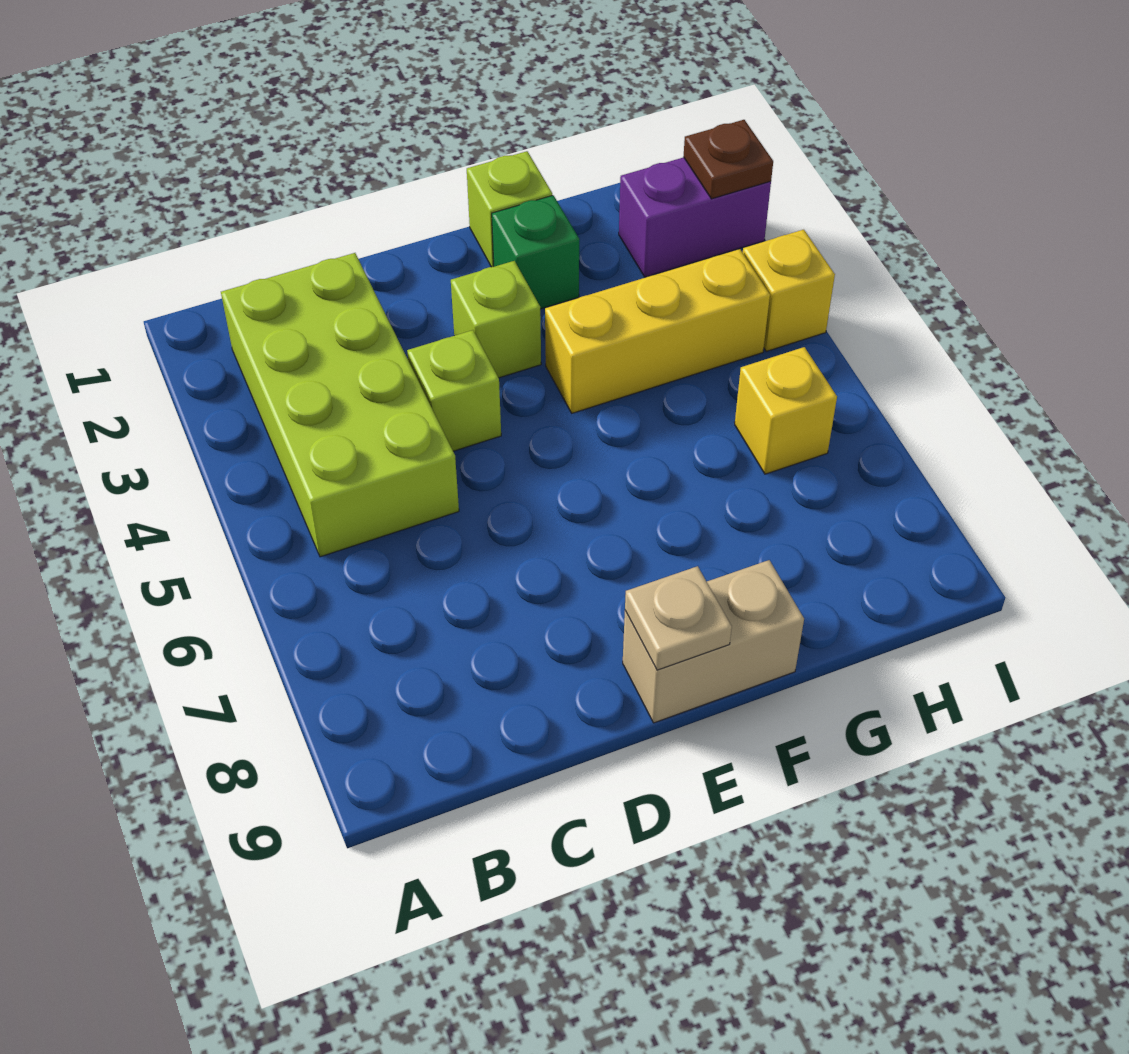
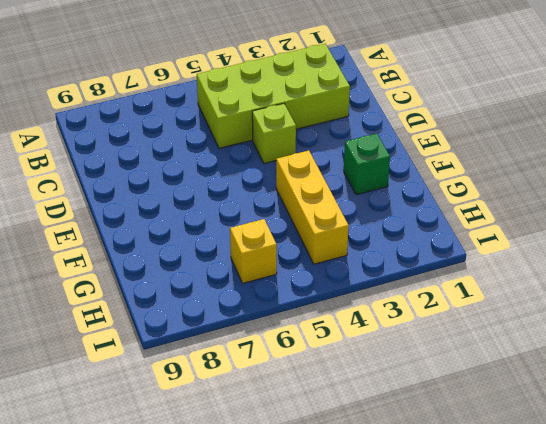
none -> lime 1x1 brick [451,261,541,378]
none -> tan 1x2 brick [623,560,804,723]
none -> lime 1x1 brick [467,151,552,267]

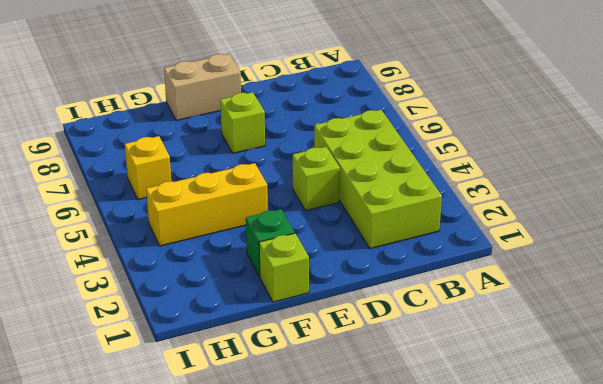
lime 1x1 brick [220,92,265,153] -> lime 1x1 brick moved to [451,261,541,378]
none -> purple 1x2 brick [619,157,771,277]
none -> yellow 1x1 brick [743,230,835,351]
none -> tan 1x1 plate [625,566,732,670]

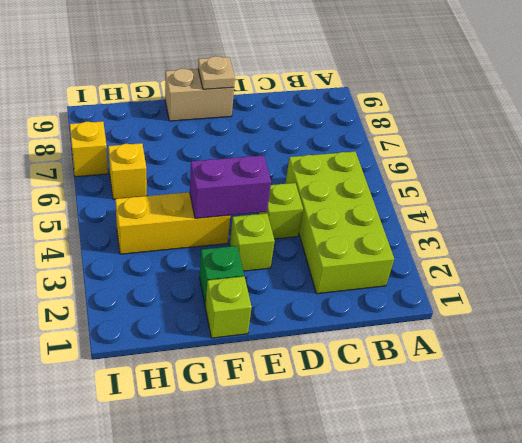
purple 1x2 brick [190,155,271,218] -> purple 1x2 brick moved to [619,157,771,277]
yellow 1x1 brick [70,121,108,177] -> yellow 1x1 brick moved to [743,230,835,351]
none -> brown 1x1 plate [683,120,773,199]

